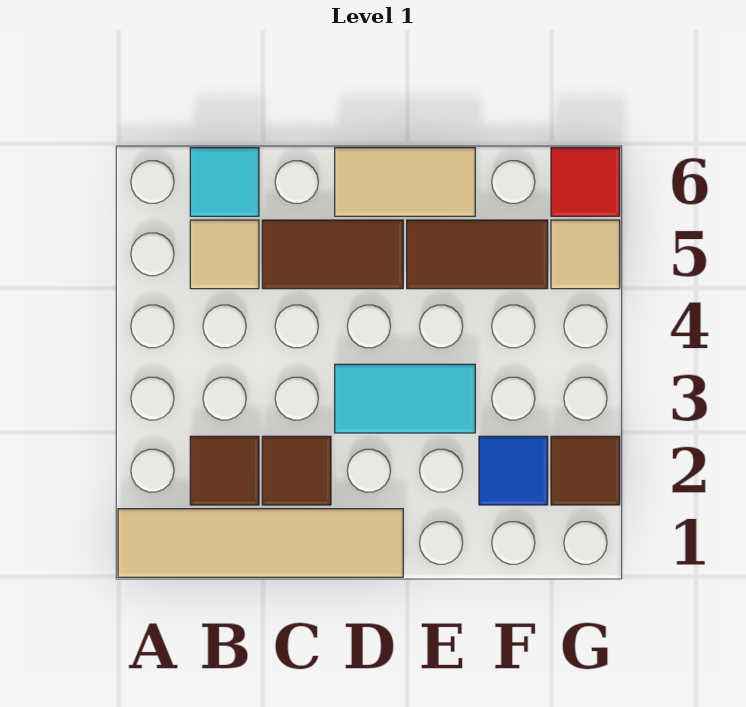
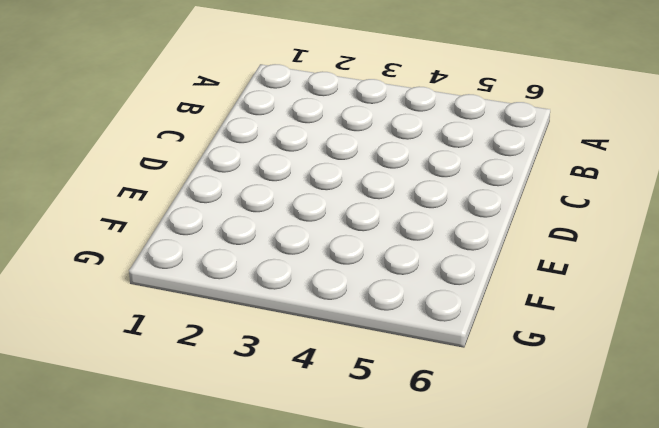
none -> tan 1x4 tile [118,509,403,577]
none -> brown 1x1 tile [190,436,259,505]
none -> tan 1x1 tile [190,220,259,289]

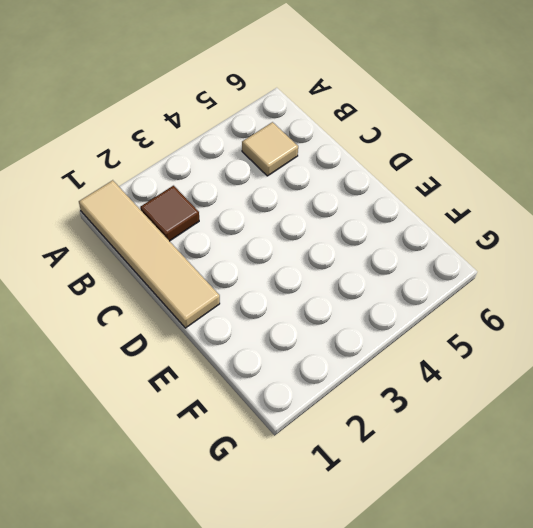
none -> cyan 1x1 tile [190,148,259,216]
none -> brown 1x1 tile [262,436,331,505]
none -> brown 1x2 tile [262,220,403,289]

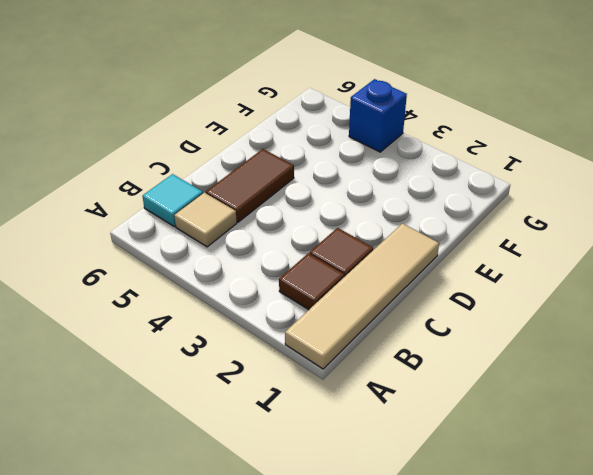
blue 1x1 brick [349,79,407,152] -> none
none -> cyan 1x2 tile [335,364,475,433]
none -> tan 1x2 tile [335,148,475,216]
none -> brown 1x2 tile [407,220,548,289]

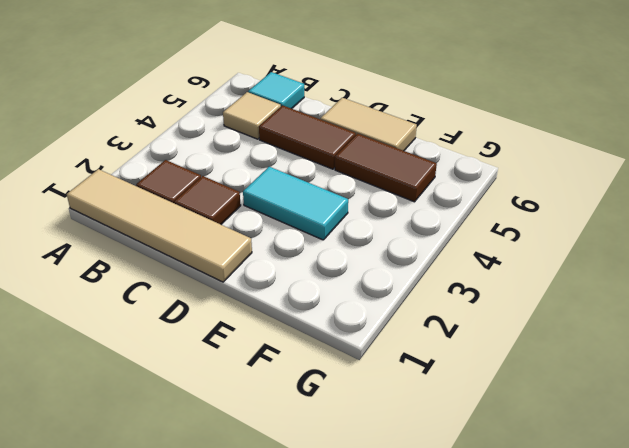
none -> blue 1x1 tile [479,436,548,505]
none -> brown 1x1 tile [551,436,620,505]
none -> tan 1x1 tile [551,220,620,289]

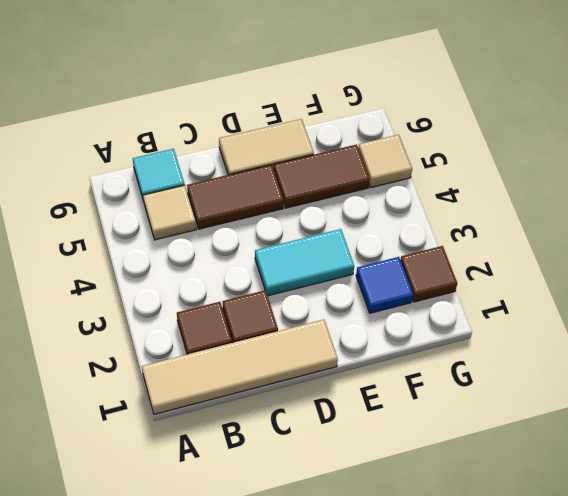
none -> red 1x1 tile [551,148,620,216]

